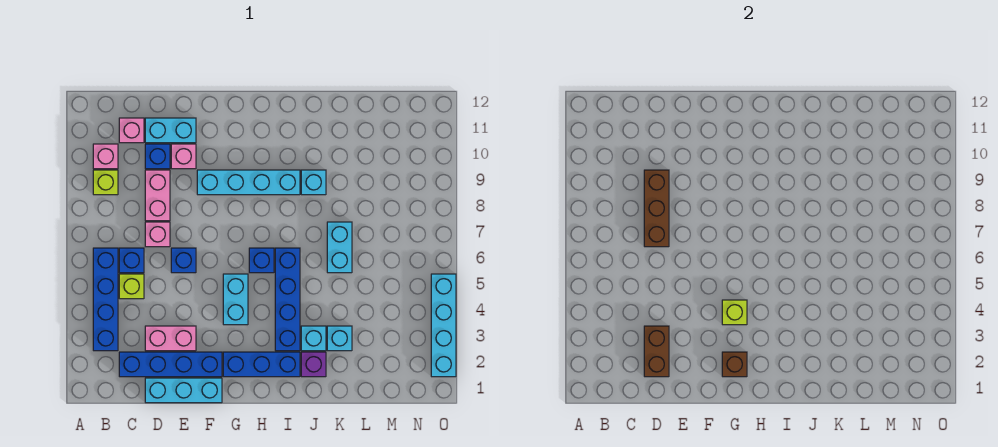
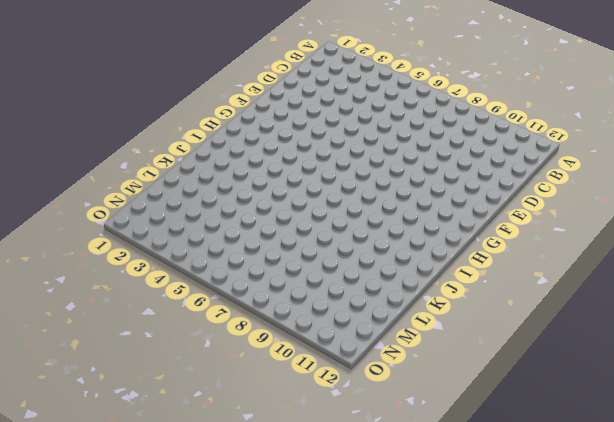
none -> blue 1x4 brick [93,248,118,351]
none -> lime 1x1 brick [93,170,118,195]
none -> pink 1x1 brick [93,144,118,169]
none -> blue 1x4 brick [119,352,222,377]

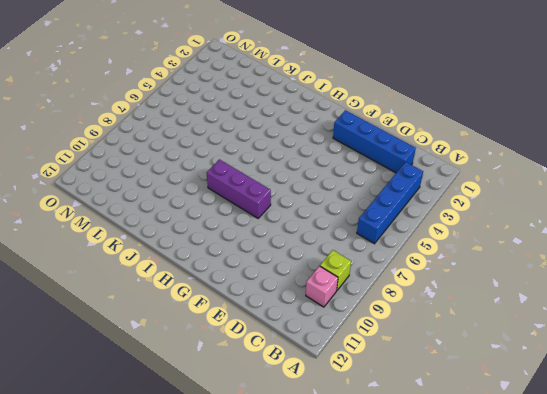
purple 1x3 brick [207,159,271,218] -> none
none -> lime 1x1 brick [119,274,144,299]
none -> blue 1x1 brick [119,248,144,273]
none -> pink 1x1 brick [119,118,144,143]
none -> cyan 1x3 brick [145,378,222,403]

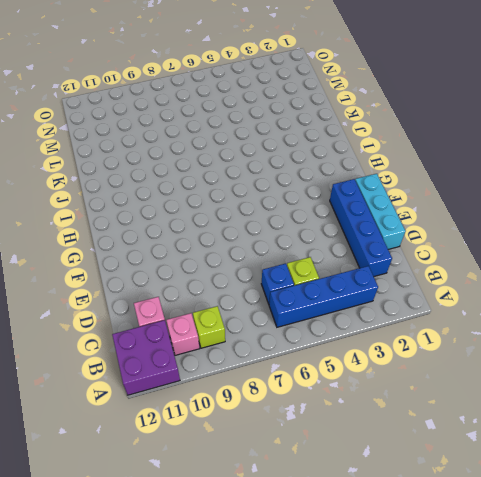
purple 2x2 brick [112,320,180,395] -> none
none -> pink 1x2 brick [145,326,196,351]
none -> pink 1x1 brick [145,222,170,247]
none -> pink 1x2 brick [145,170,170,221]
none -> blue 1x1 brick [145,144,170,169]

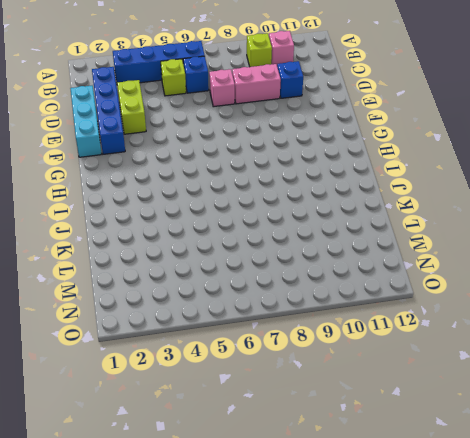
lime 1x2 brick [117,80,146,134] -> pink 1x2 brick [145,326,196,351]
none -> pink 1x1 brick [119,118,144,143]
none -> cyan 1x2 brick [145,118,196,143]
none -> blue 1x1 brick [171,248,196,273]
none -> pink 1x1 brick [171,144,196,169]

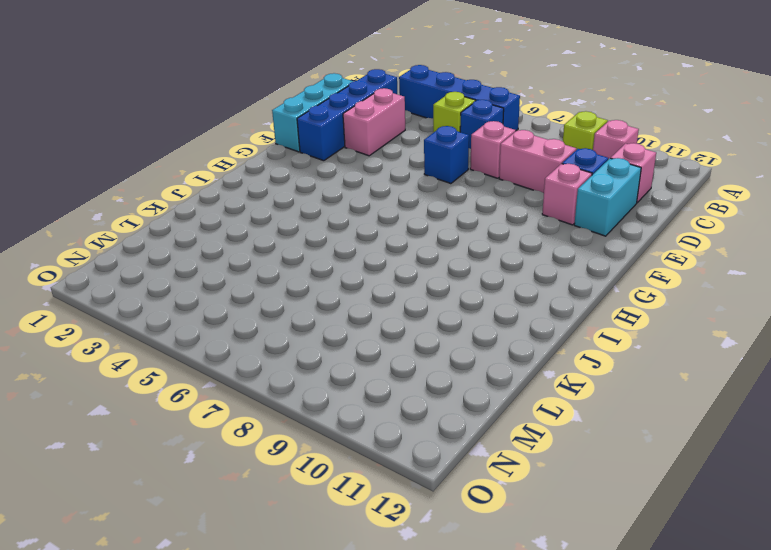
none -> cyan 1x4 brick [197,170,300,195]
none -> blue 1x3 brick [223,352,300,377]
none -> cyan 1x2 brick [223,274,248,325]
none -> blue 1x1 brick [249,248,274,273]

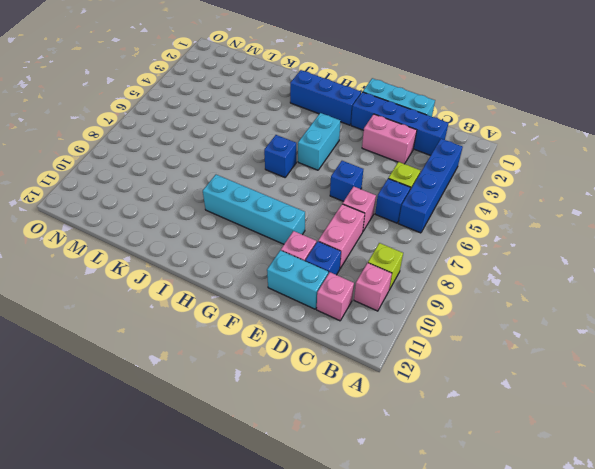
none -> blue 1x4 brick [275,248,300,351]
none -> purple 1x1 brick [301,352,326,377]
none -> cyan 1x1 brick [301,326,326,351]
none -> cyan 1x1 brick [301,170,326,195]

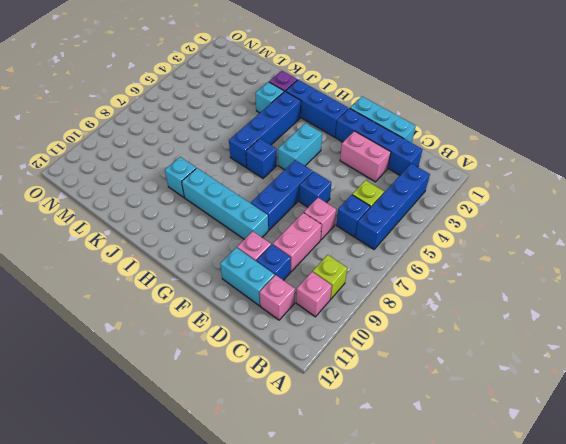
blue 1x3 brick [251,160,313,230] -> none
none -> cyan 1x1 brick [327,326,352,351]
none -> cyan 1x2 brick [327,222,352,273]
none -> cyan 1x4 brick [431,274,456,377]
none -> brown 1x2 brick [644,326,669,377]

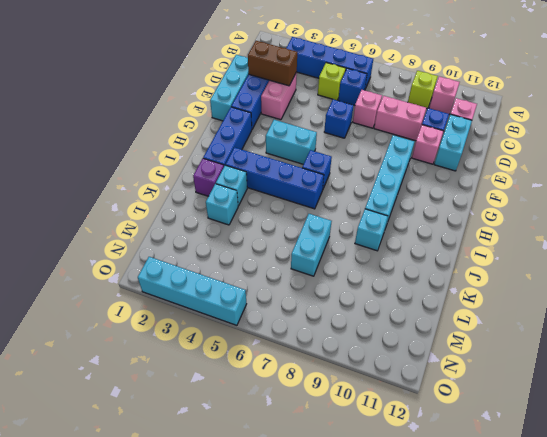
cyan 1x2 brick [291,214,332,276] -> cyan 1x2 brick turned to [327,222,352,273]
none -> brown 1x3 brick [644,170,669,247]
none -> brown 1x1 brick [722,352,747,377]
none -> lime 1x1 brick [722,300,747,325]

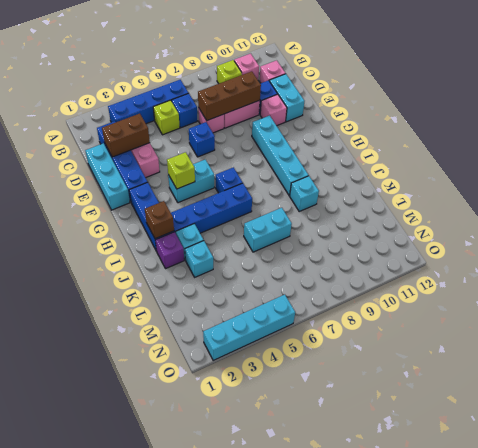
brown 1x1 brick [145,201,174,239] -> brown 1x1 brick moved to [722,352,747,377]

